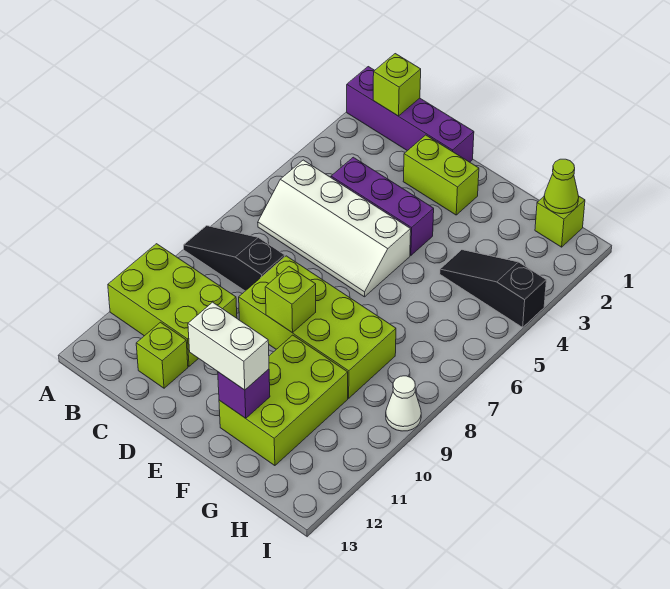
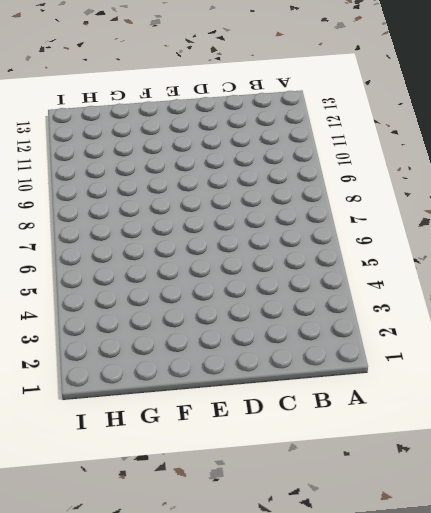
none -> purple 1x4 brick [347,67,474,162]
none -> black 1x3 slope [184,226,285,291]
none -> lime 2x3 brick [108,244,237,366]

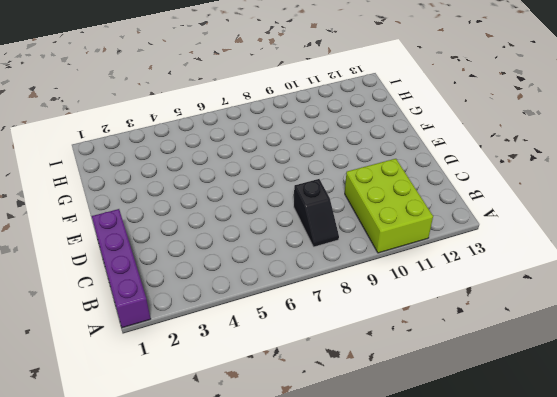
black 1x2 slope [294,179,339,247] -> black 1x3 slope [184,226,285,291]
none -> white 2x4 slope [258,160,411,297]
none -> purple 1x3 brick [331,157,434,255]
none -> lime 1x1 brick [136,322,188,388]

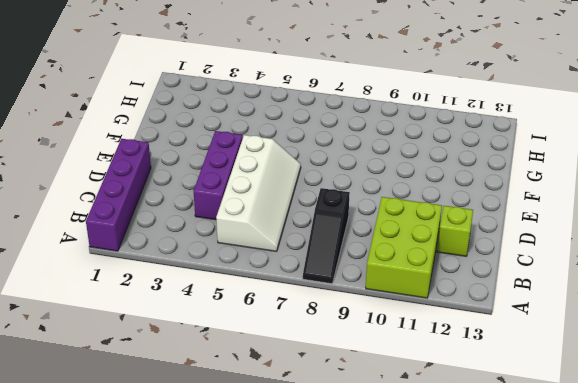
none -> lime 1x2 brick [403,135,479,215]
none -> lime 2x4 brick [239,256,396,398]
none -> lime 2x3 brick [219,335,348,466]

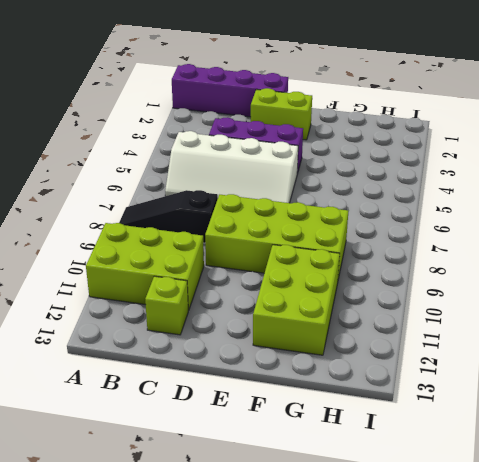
none -> black 1x3 slope [440,250,546,327]
none -> lime 1x1 brick [535,196,585,247]
none -> white 1x1 cone [386,376,421,431]

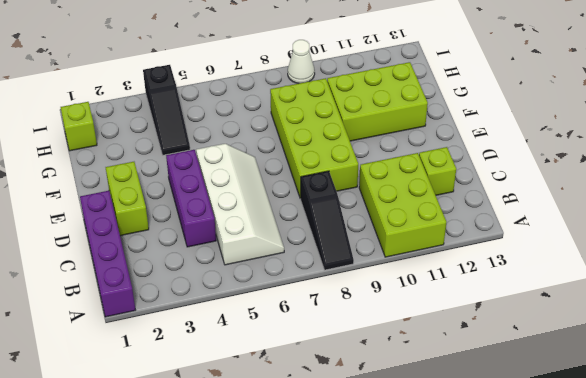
none -> lime 1x1 brick [373,54,421,116]
none -> lime 1x1 brick [265,267,316,333]
none -> purple 1x1 brick [218,369,270,418]

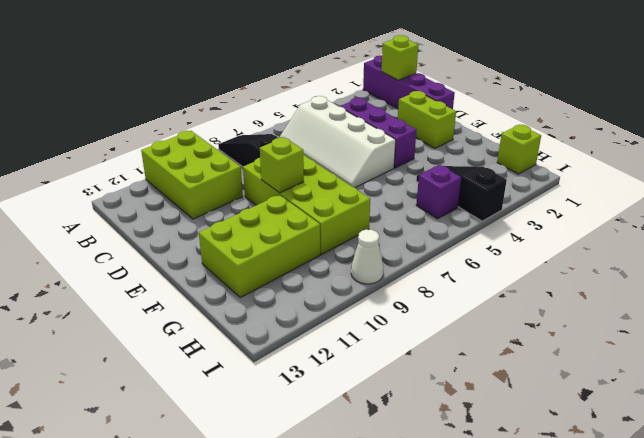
purple 1x1 brick [416,165,461,219] -> purple 1x1 brick moved to [218,369,270,418]
none -> lime 1x1 brick [136,322,188,388]
none -> lime 1x1 cone [544,159,579,214]
none -> white 1x2 brick [188,302,269,390]

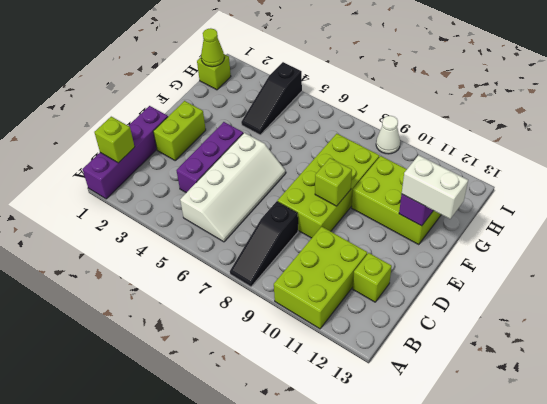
white 1x2 brick [402,155,468,219] -> white 1x2 brick turned to [188,302,269,390]

